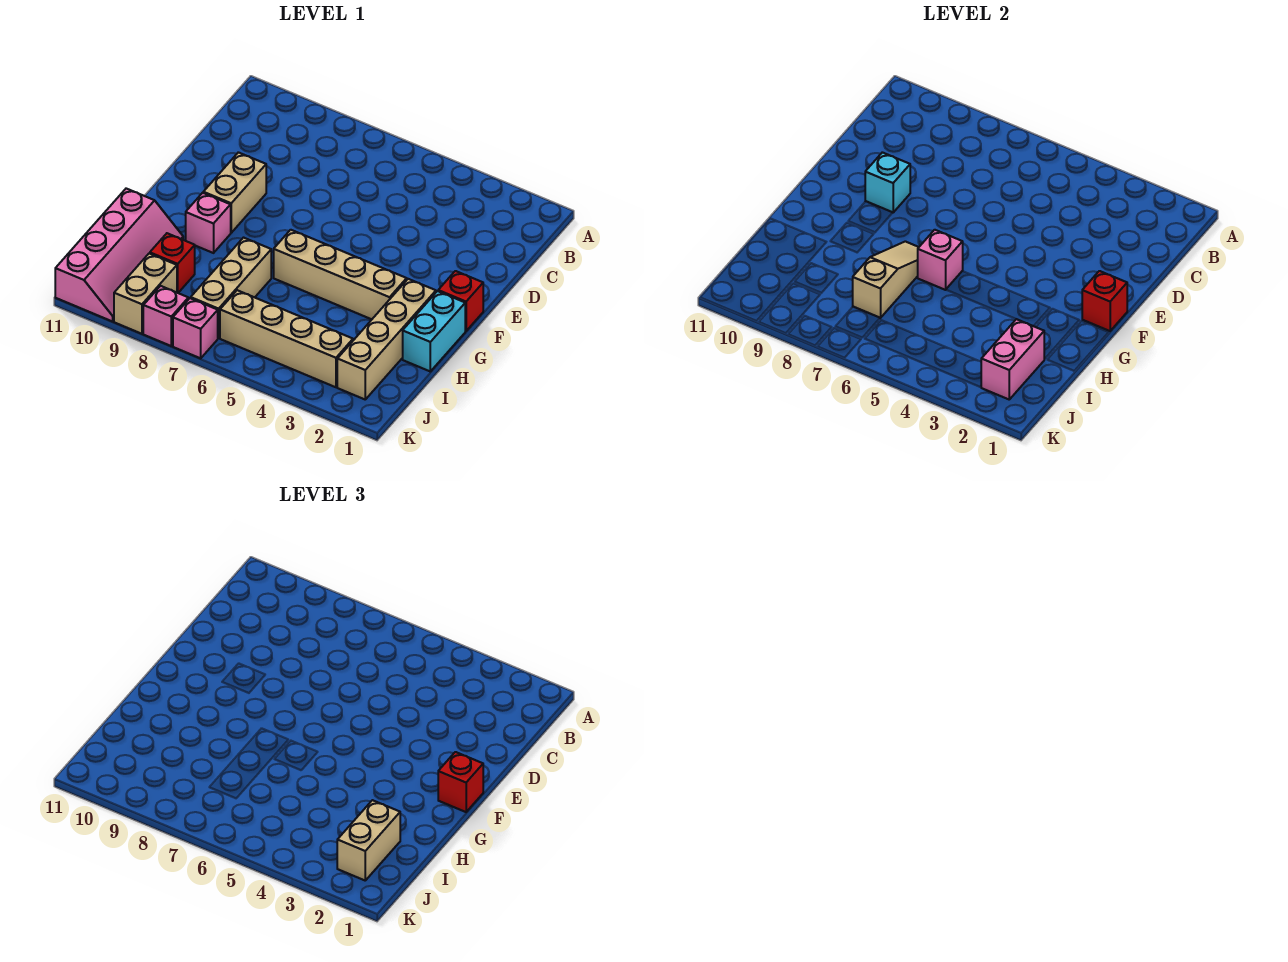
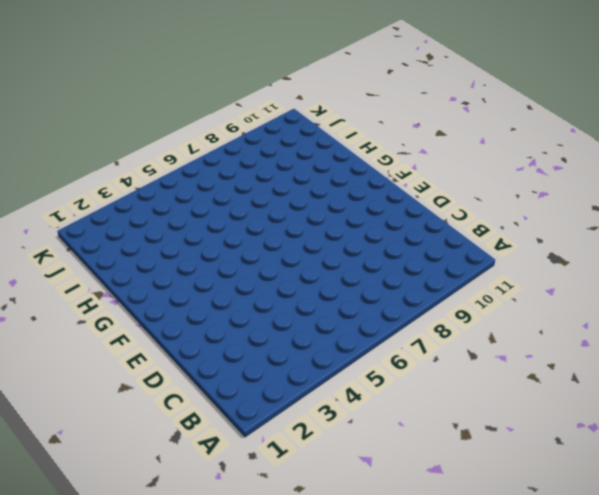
none -> tan 1x2 brick [203,152,266,233]
none -> red 1x1 brick [438,271,483,331]
none -> cyan 1x2 brick [403,291,465,371]

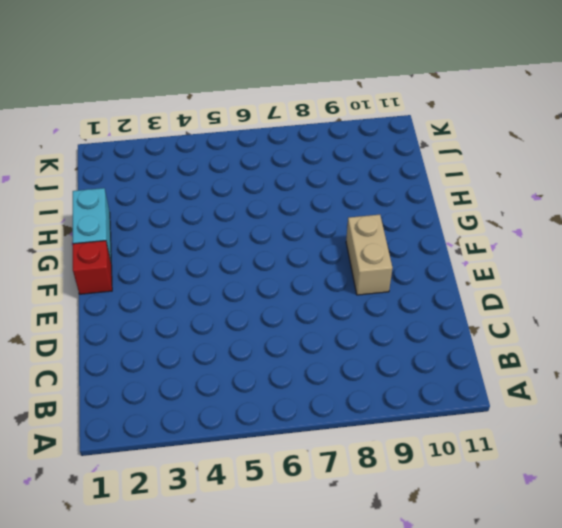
none -> tan 1x4 brick [337,279,436,399]
none -> tan 1x4 brick [274,230,407,319]
none -> pink 1x1 brick [186,193,231,253]

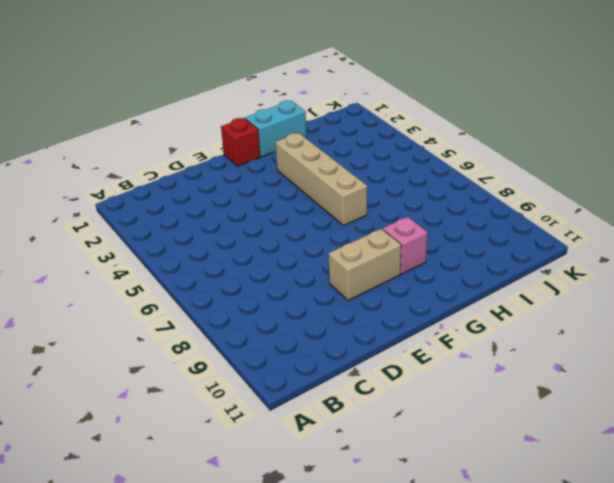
none -> tan 1x4 brick [337,279,436,399]
none -> tan 1x3 brick [191,238,271,338]
none -> pink 2x4 slope [55,189,183,321]

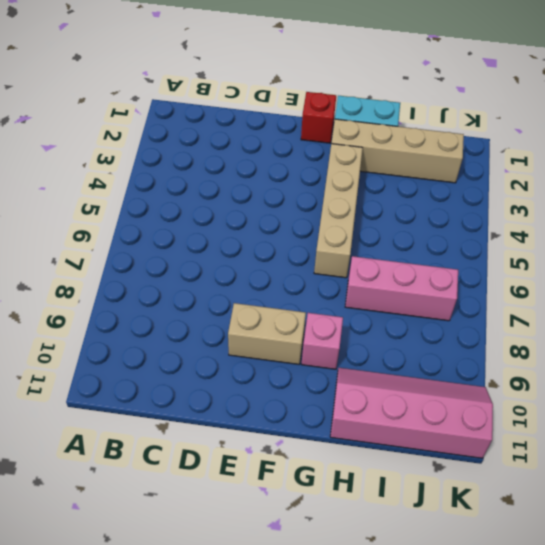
pink 1x3 brick [345,256,458,321] -> tan 1x3 brick [191,238,271,338]
none -> red 1x1 brick [150,233,195,293]
none -> tan 1x4 brick [220,290,353,387]
none -> tan 1x2 brick [114,253,177,334]

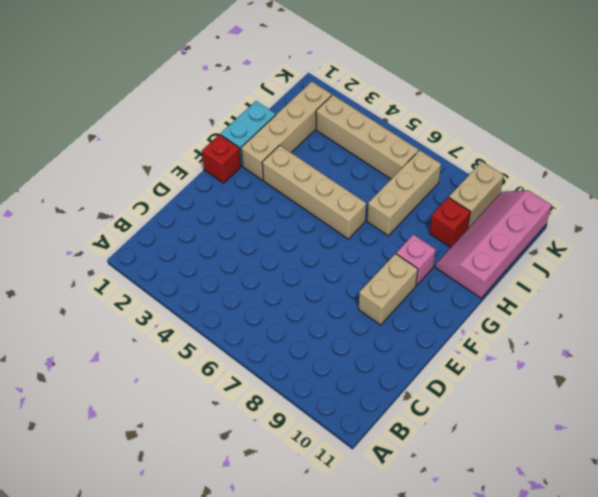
none -> pink 1x1 brick [173,298,218,358]
none -> pink 1x1 brick [143,286,188,346]
none -> cyan 1x1 brick [865,152,910,212]

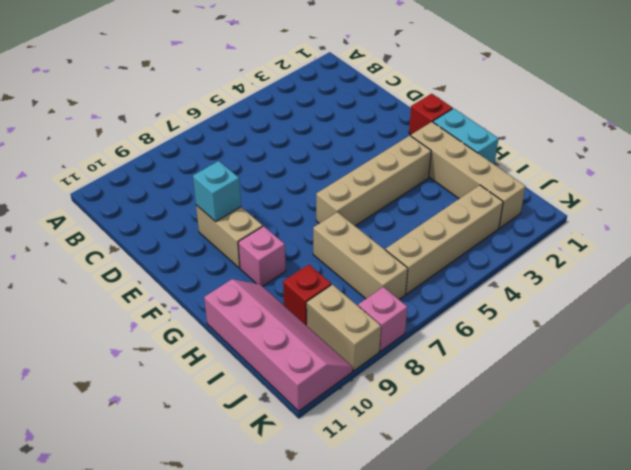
none -> pink 1x1 brick [173,298,218,358]
none -> red 1x1 brick [1082,271,1127,331]
none -> pink 1x1 brick [918,230,963,290]

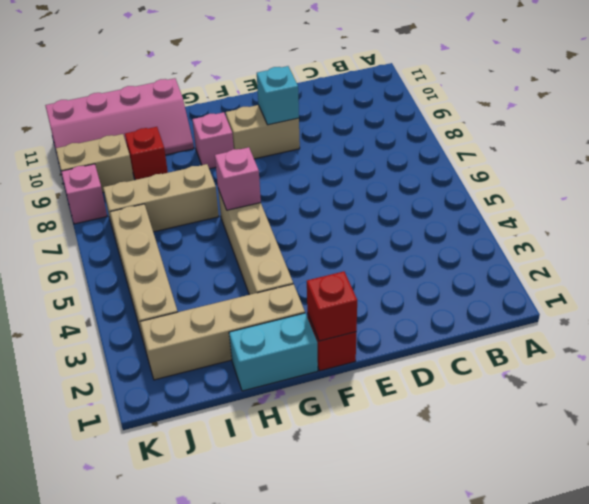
none -> pink 1x1 brick [173,298,218,358]
none -> tan 1x3 slope [853,241,919,318]
none -> pink 1x2 brick [981,319,1044,399]

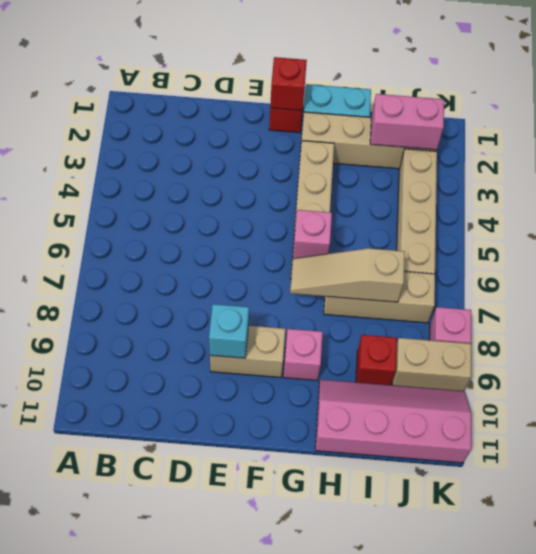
none -> pink 1x1 brick [173,298,218,358]
none -> red 1x1 brick [438,752,483,812]
none -> tan 1x2 brick [337,800,400,880]

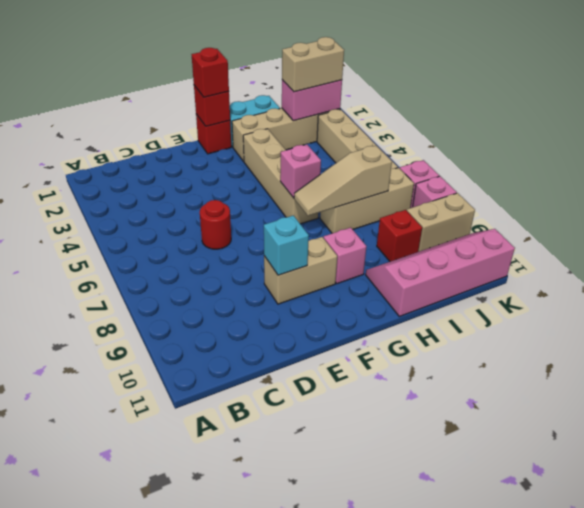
red 1x1 round brick [200,200,231,249] -> none

